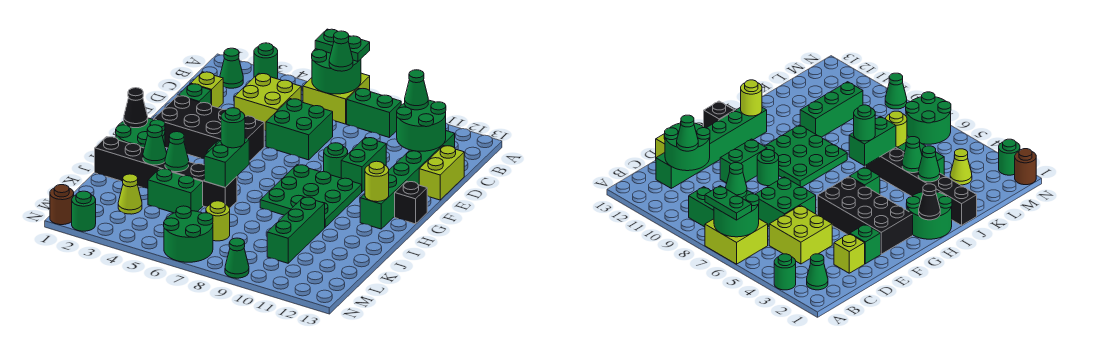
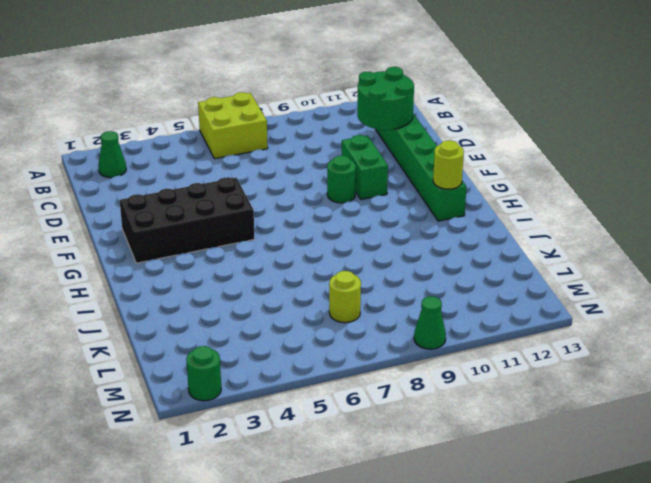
none -> green 1x1 round brick [254,43,278,79]
none -> green 1x2 brick [347,88,401,138]
none -> lime 2x2 brick [234,73,301,131]
none -> lime 1x1 brick [191,72,223,108]

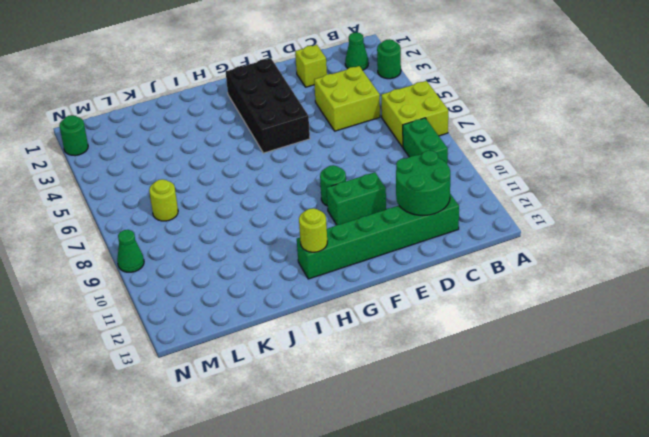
none -> green 2x2 brick [266,99,333,160]
none -> lime 1x2 brick [419,146,464,200]
none -> green 1x1 brick [178,84,211,105]
none -> green 3x3 plate [260,165,362,227]

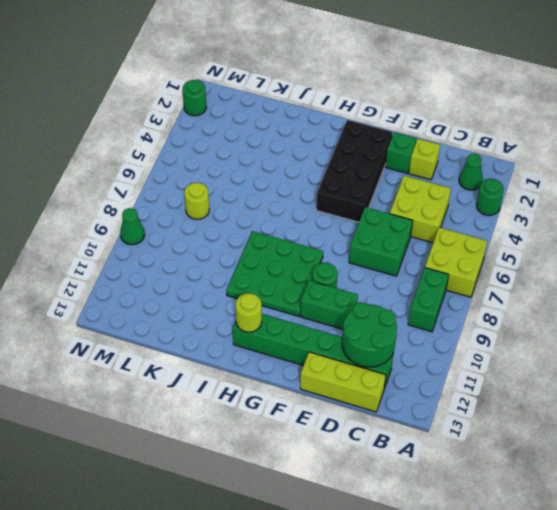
lime 1x3 brick [300,352,386,412] -> lime 1x2 brick [419,146,464,200]
none -> black 1x1 brick [395,181,427,224]
none -> green 2x2 round brick [116,118,165,148]
none -> green 1x1 brick [849,167,880,195]
none -> black 1x6 brick [95,137,237,208]

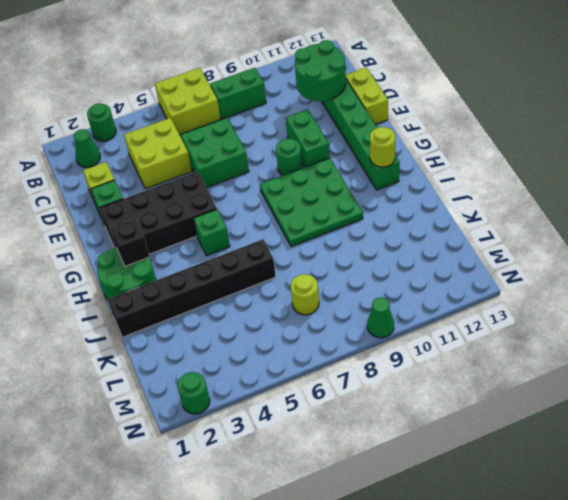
black 1x1 brick [111,218,149,266] -> black 1x1 brick moved to [395,181,427,224]
none -> green 1x3 brick [267,197,325,263]
none -> green 1x2 brick [148,169,203,213]
none -> lime 1x1 cone [118,174,142,214]
none -> green 2x2 round brick [164,206,213,262]

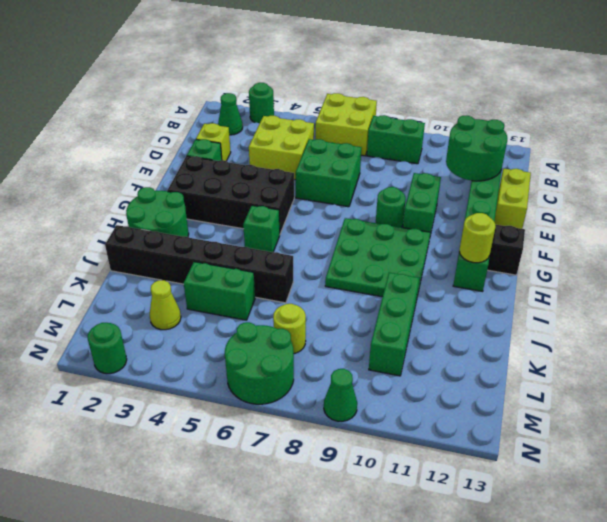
none -> brown 1x1 round brick [50,185,74,225]
none -> green 2x2 round brick [312,49,361,94]
none -> black 1x1 cone [124,88,148,128]
none -> green 1x2 brick [204,138,249,187]

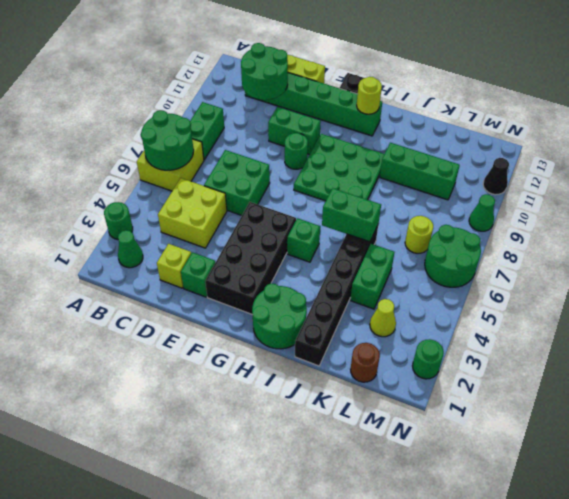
brown 1x1 round brick [351,343,380,382] -> brown 1x1 round brick moved to [50,185,74,225]
black 1x1 cone [483,158,509,195] -> black 1x1 cone moved to [124,88,148,128]
none -> green 1x1 cone [143,125,167,165]
none -> green 1x1 cone [165,132,189,172]
none -> green 1x2 plate [315,29,370,62]
none -> green 1x1 cone [329,31,353,71]

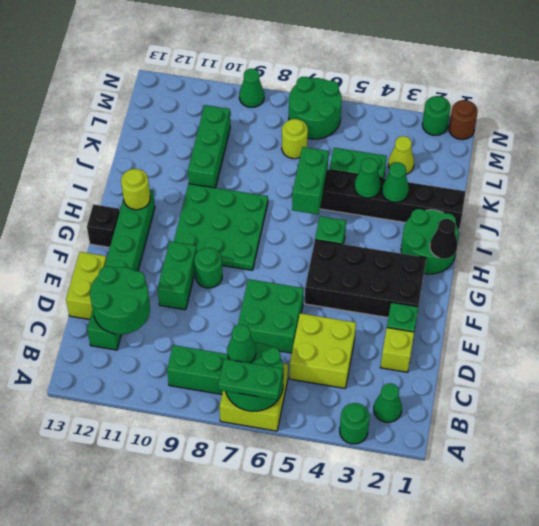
none -> green 1x1 cone [405,70,428,110]
none -> green 1x1 round brick [221,108,245,148]

